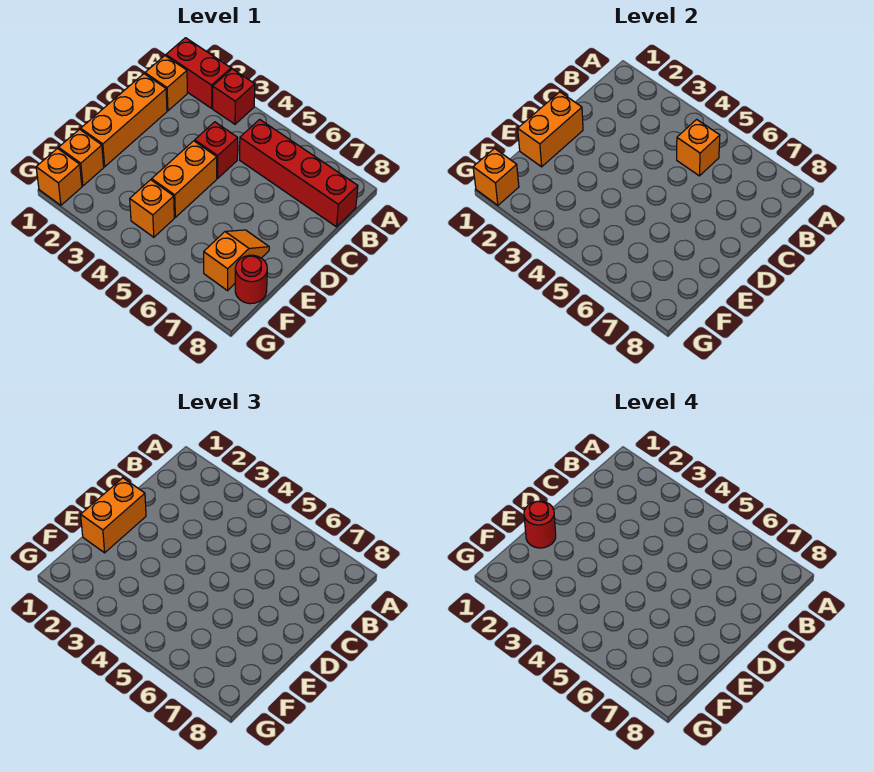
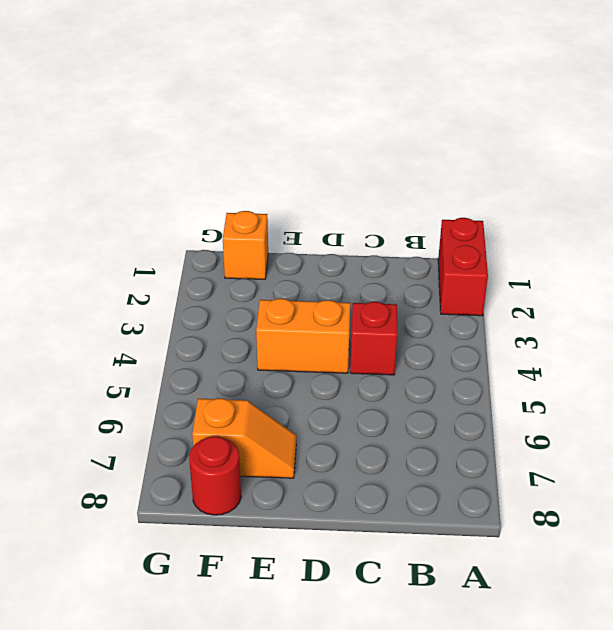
none -> red 1x1 brick [213,69,255,124]
none -> orange 1x1 brick [145,56,187,111]
none -> red 1x4 brick [240,119,358,227]

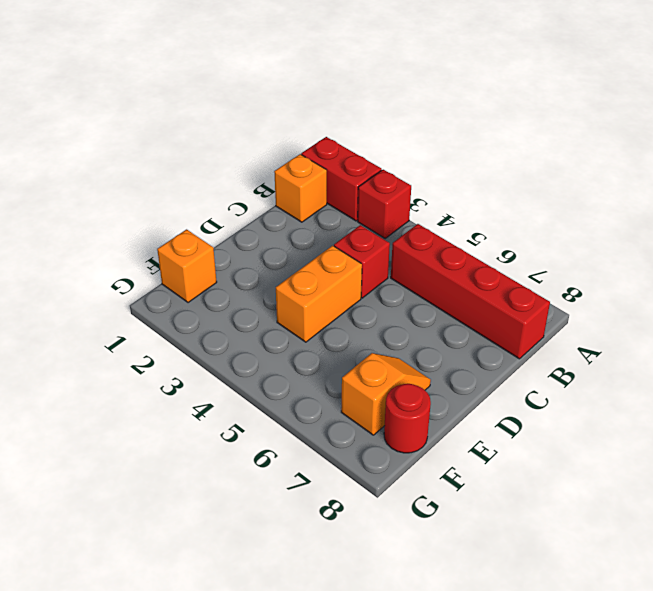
none -> orange 1x3 brick [81,74,167,167]
none -> orange 1x1 brick [130,180,174,237]
none -> orange 1x1 brick [36,149,82,205]

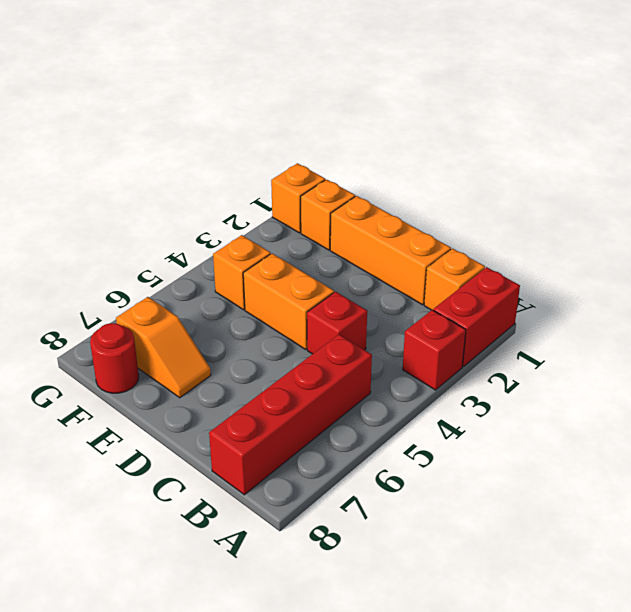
none -> orange 1x1 brick [677,119,720,176]
none -> orange 1x2 brick [518,92,583,167]
none -> orange 1x1 brick [473,149,519,205]

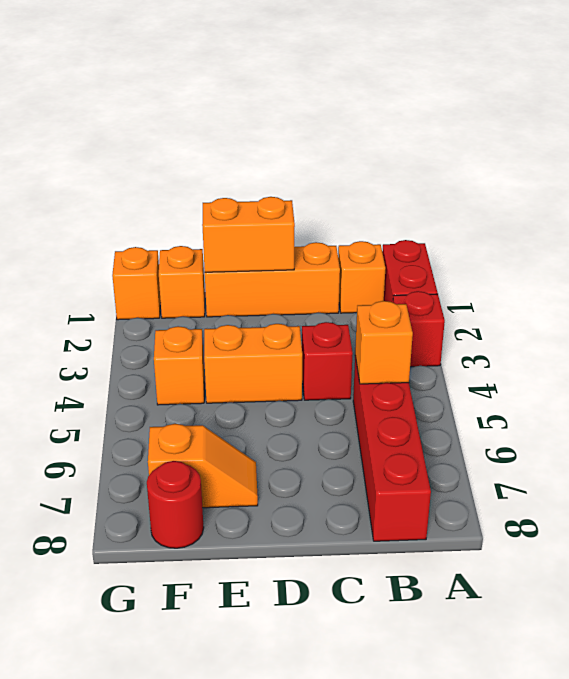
none -> orange 1x1 brick [473,149,519,205]
none -> orange 1x2 brick [81,478,146,553]
none -> red 1x1 round brick [524,501,556,548]

